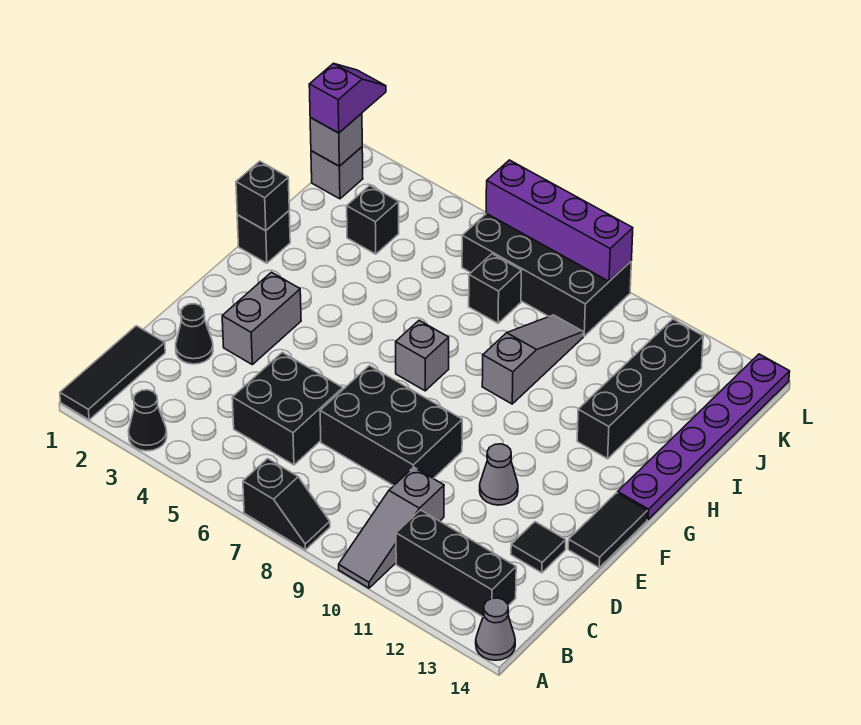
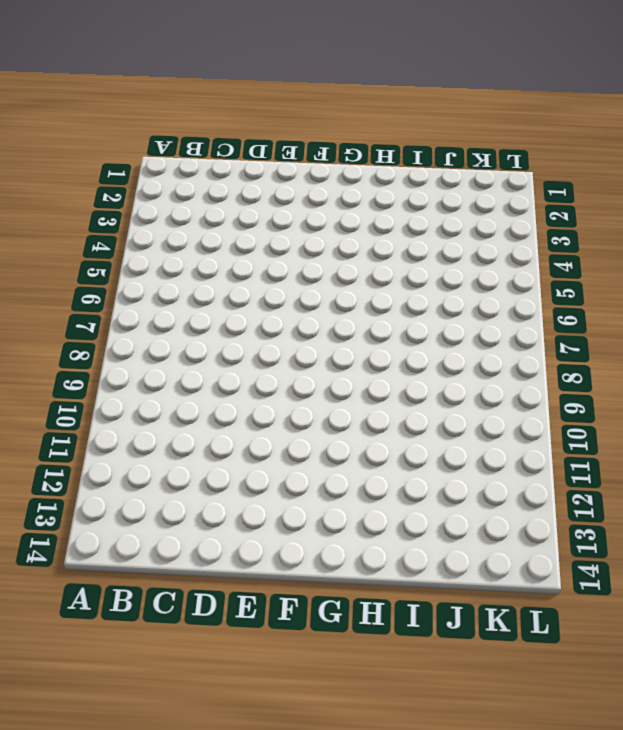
none -> black 1x3 tile [60,326,165,420]
none -> black 1x1 cone [129,390,167,451]
none -> black 1x2 slope [243,459,330,550]

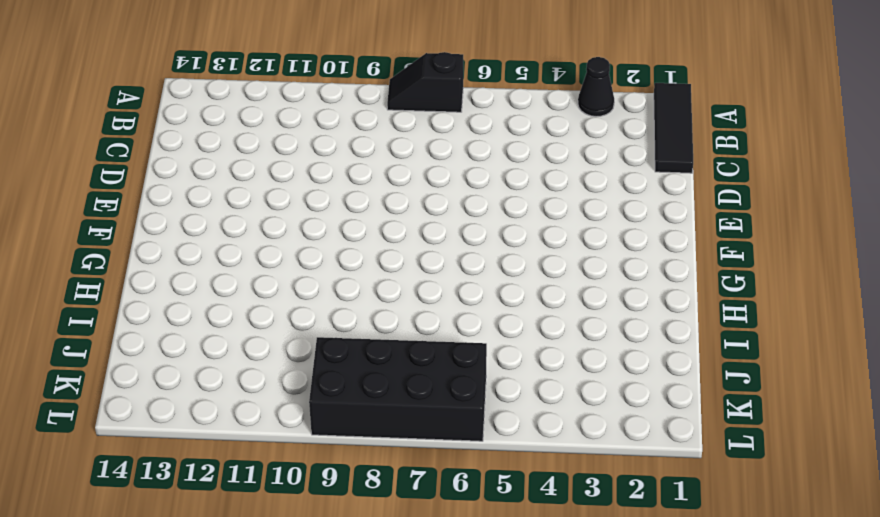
none -> grey 1x3 slope [339,467,444,588]
none -> grey 1x1 cone [476,598,515,660]
none -> black 1x3 brick [396,510,516,617]

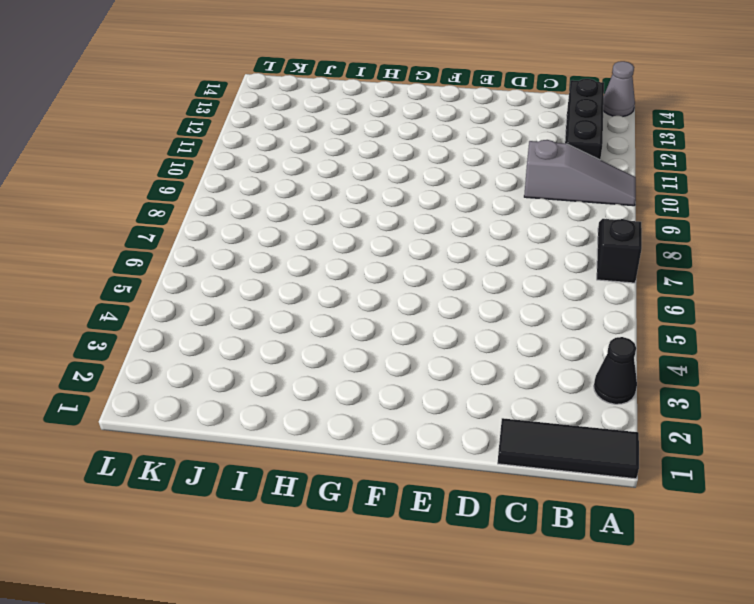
none -> black 2x2 brick [232,352,343,465]
none -> black 1x1 cone [176,304,213,364]
none -> black 2x3 brick [320,366,462,486]

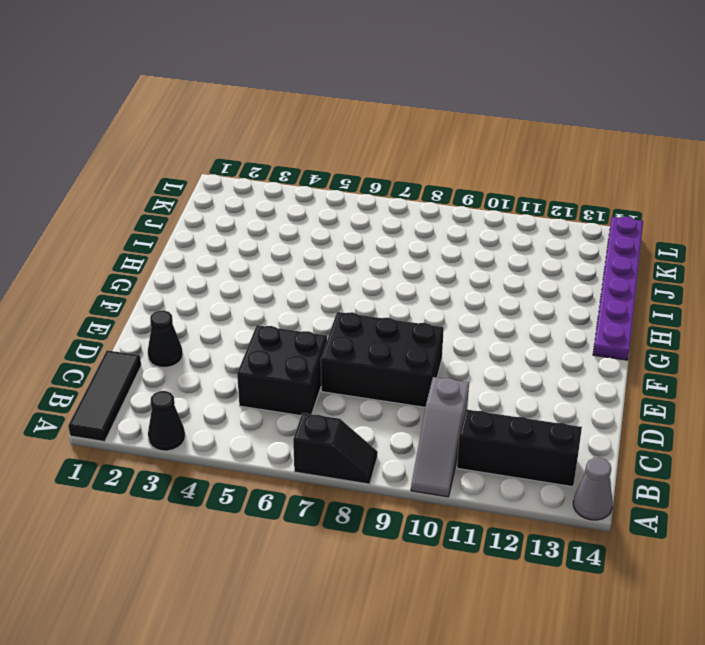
none -> black 1x1 tile [511,522,566,573]
none -> grey 1x2 brick [222,272,301,364]
none -> grey 1x1 cone [480,444,518,505]

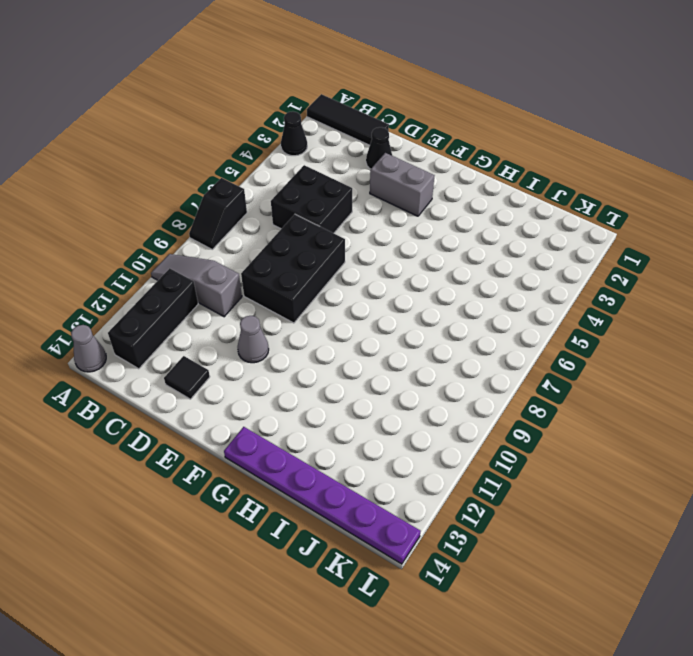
none -> black 1x2 tile [568,493,647,567]
none -> grey 1x1 brick [396,320,449,391]
none -> black 1x1 brick [237,211,290,263]

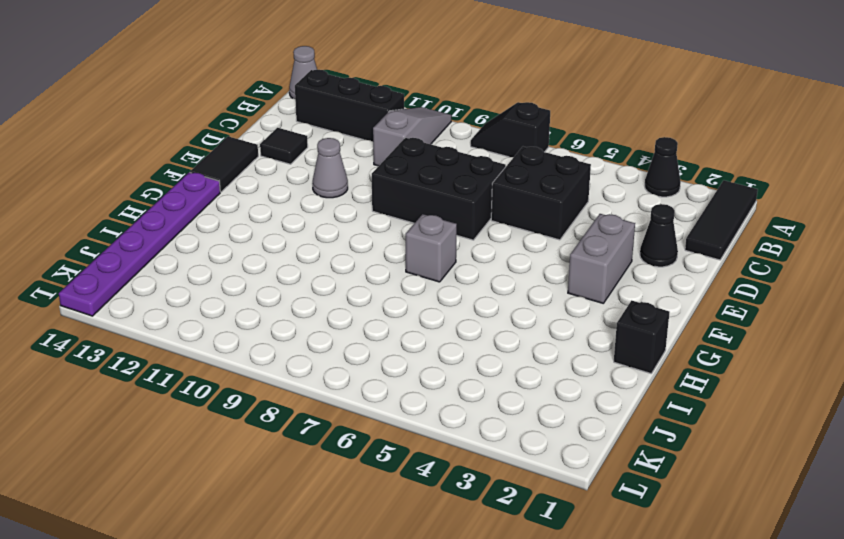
none -> grey 1x3 slope [482,315,583,404]
none -> black 1x4 brick [577,319,703,459]
none -> black 1x1 brick [347,185,399,254]

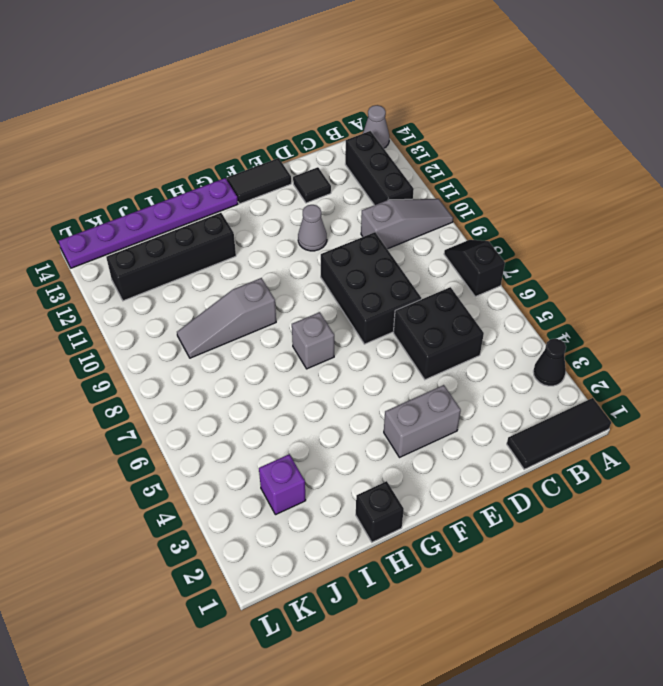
purple 1x1 brick [259,454,306,515] -> black 1x1 brick [347,185,399,254]
none -> black 1x1 cone [176,304,213,364]
none -> black 1x1 brick [469,254,521,323]
none -> grey 1x1 brick [311,147,363,199]

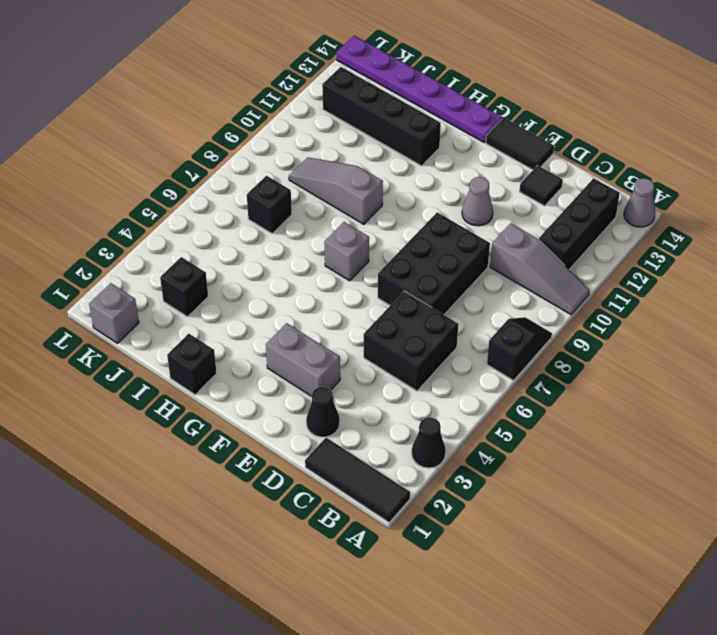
none -> black 2x4 brick [462,213,631,336]
none -> black 1x1 brick [236,161,289,231]
none -> grey 1x1 brick [310,113,362,166]

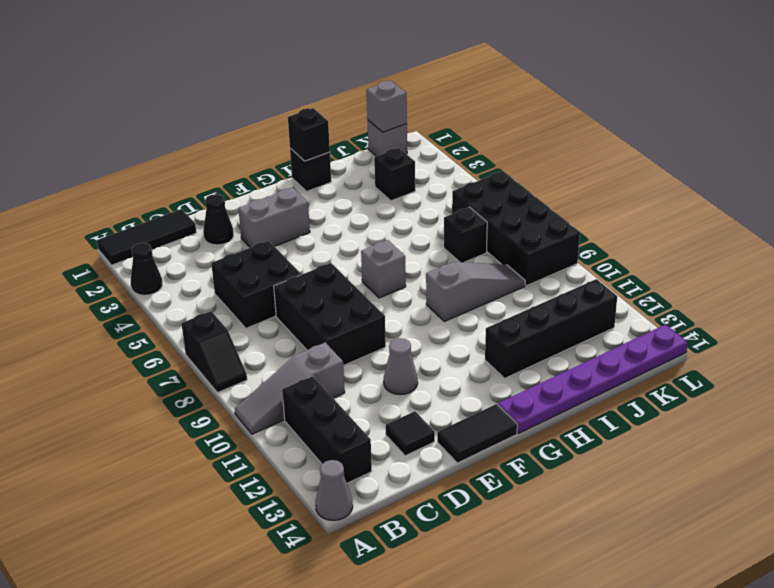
none -> purple 1x4 brick [486,160,633,281]
none -> purple 1x2 slope [309,63,386,133]

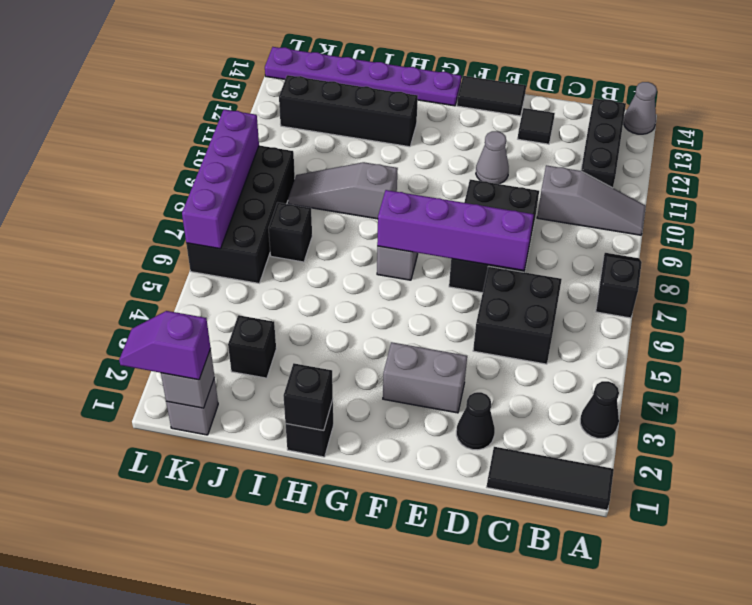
purple 1x4 brick [377,190,534,271] -> none

